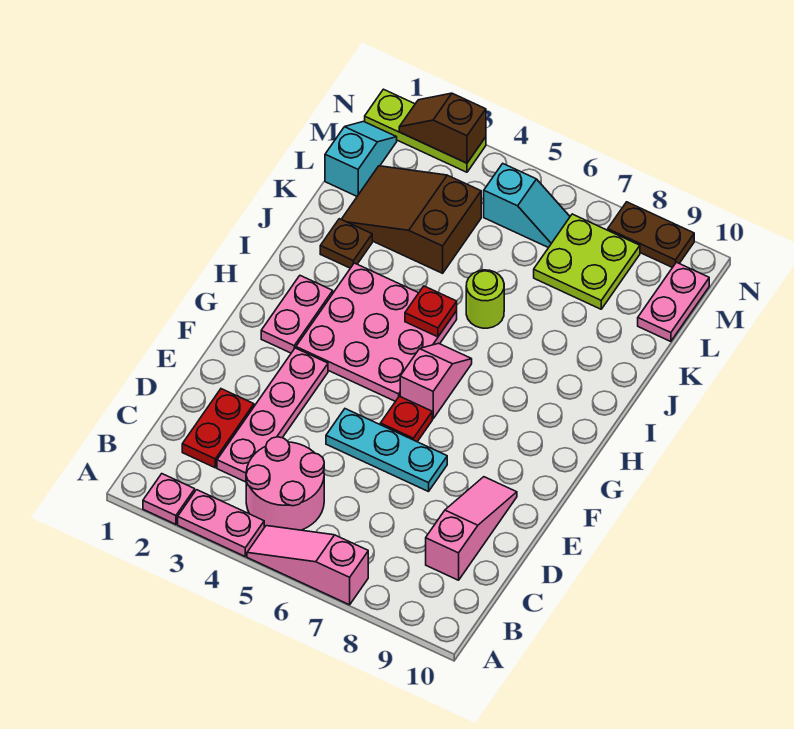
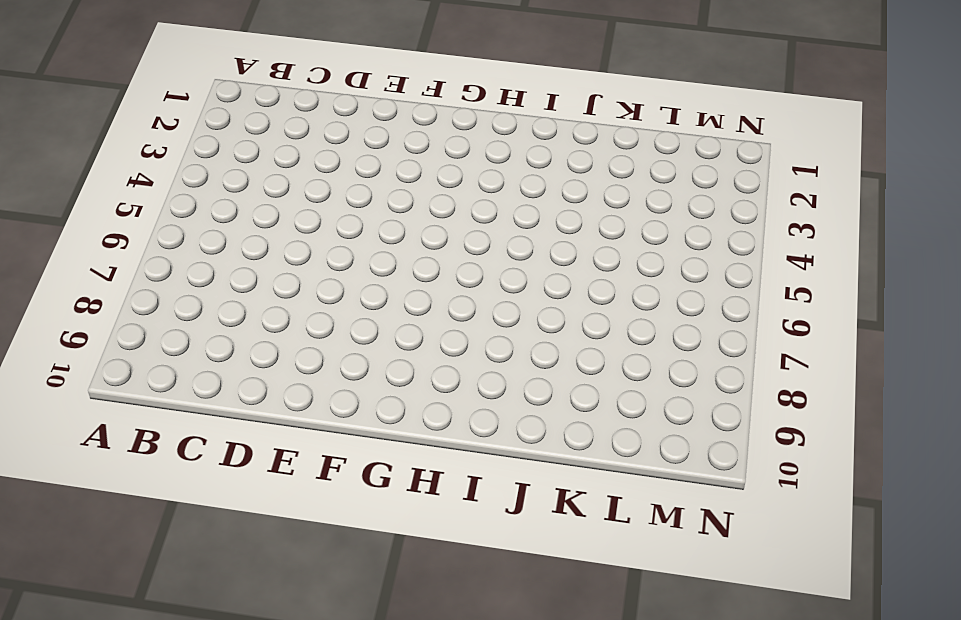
none -> pink 1x1 plate [143,474,195,524]
none -> pink 1x2 plate [178,490,264,556]
none -> pink 1x3 slope [247,526,368,605]

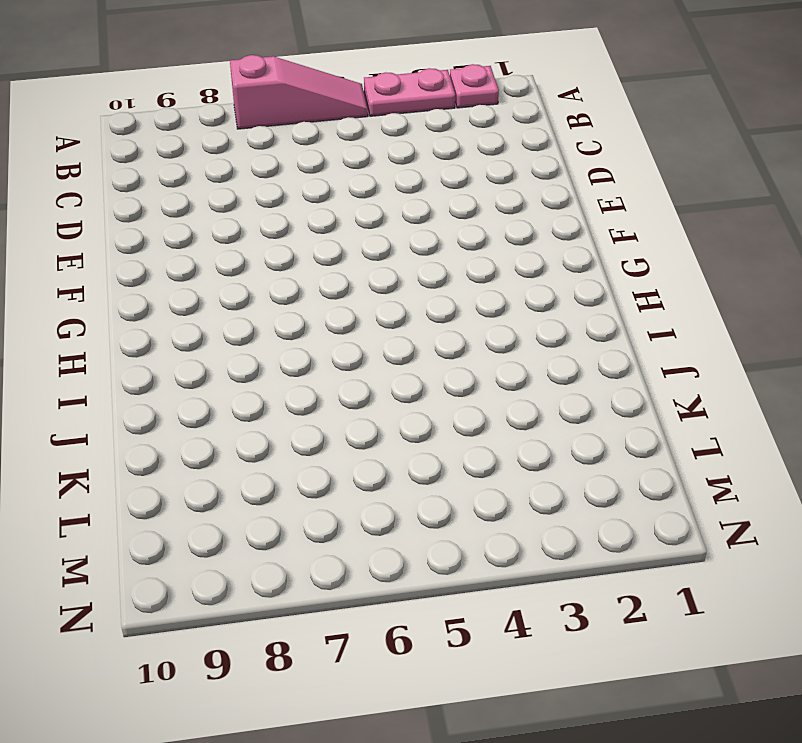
none -> pink 2x2 round brick [246,437,324,530]
none -> red 1x2 plate [182,389,254,468]
none -> pink 1x4 plate [217,348,328,482]

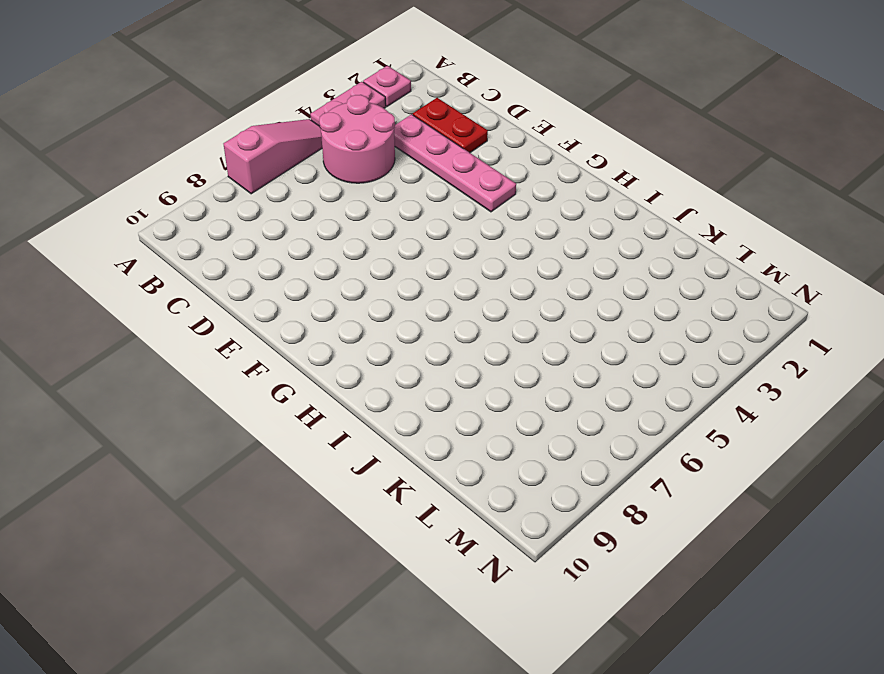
none -> pink 1x3 slope [426,477,517,580]
none -> cyan 1x3 plate [326,409,447,492]
none -> red 1x1 plate [380,396,432,442]

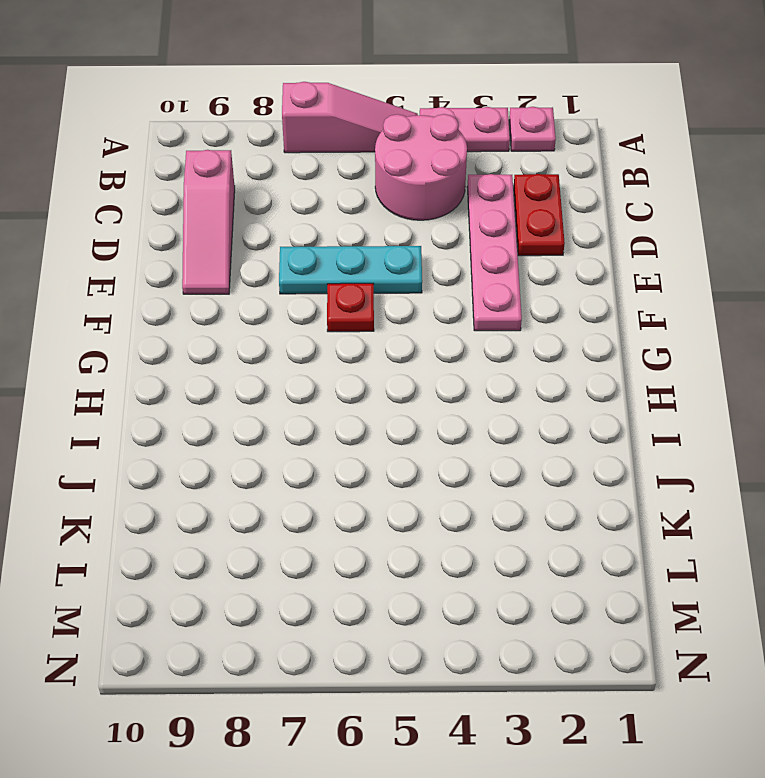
none -> pink 1x2 plate [261,276,333,353]
none -> pink 3x3 plate [296,263,457,401]
none -> pink 1x2 slope [400,343,472,419]

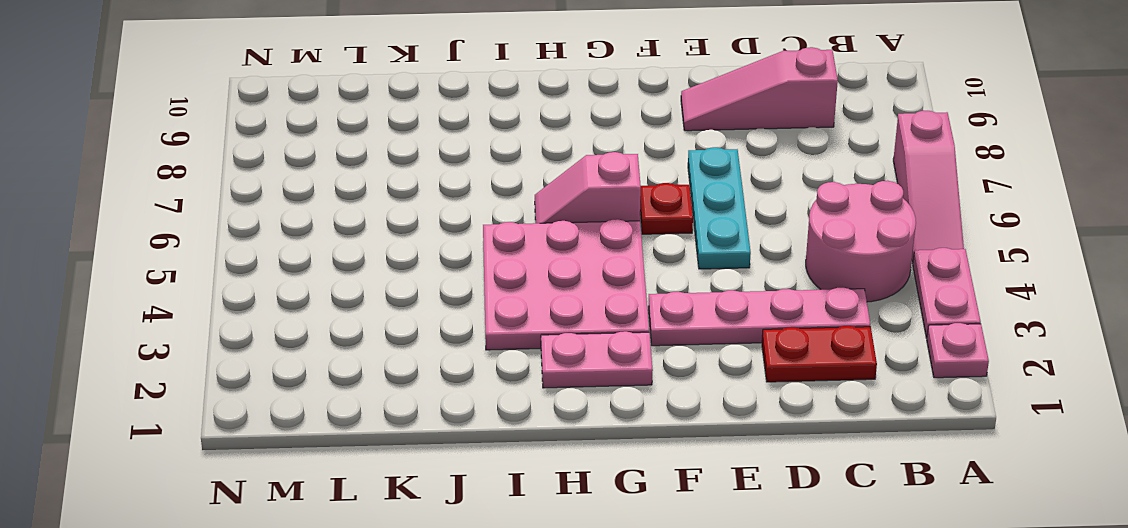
none -> brown 1x1 plate [320,219,372,268]
none -> lime 1x1 round brick [466,270,504,328]
none -> brown 2x3 slope [341,166,481,273]

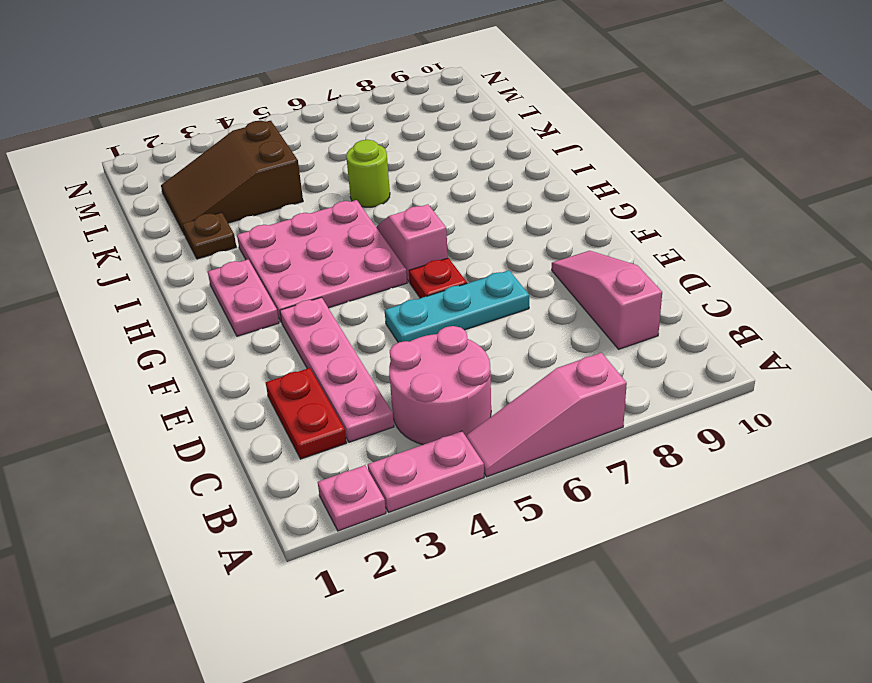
none -> cyan 1x2 slope [325,122,397,196]
none -> lime 2x2 plate [534,214,640,309]
none -> pink 1x2 plate [638,262,709,342]

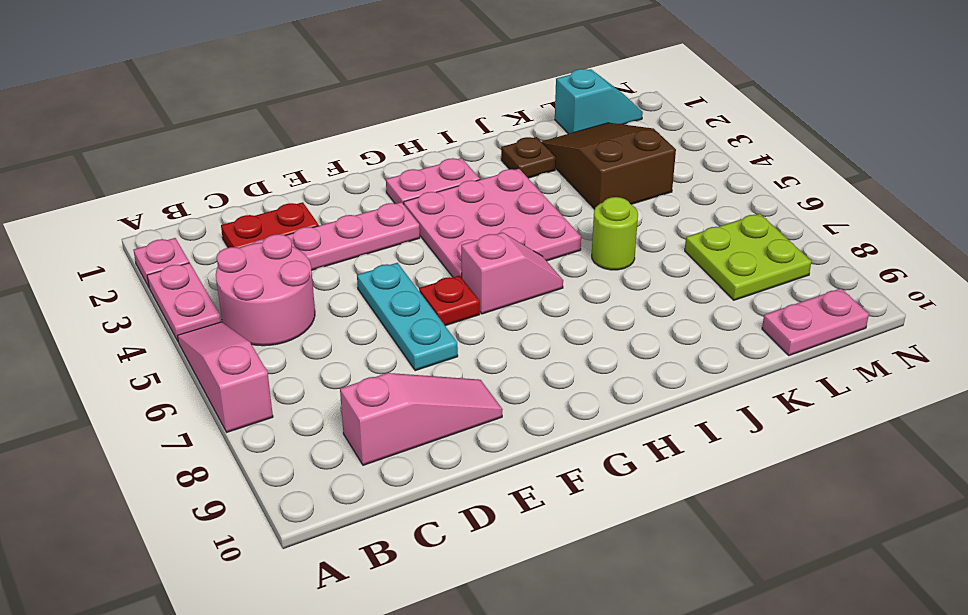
none -> cyan 1x2 slope [484,164,570,248]
none -> lime 1x3 plate [365,89,486,172]
none -> brown 1x2 plate [608,202,694,267]

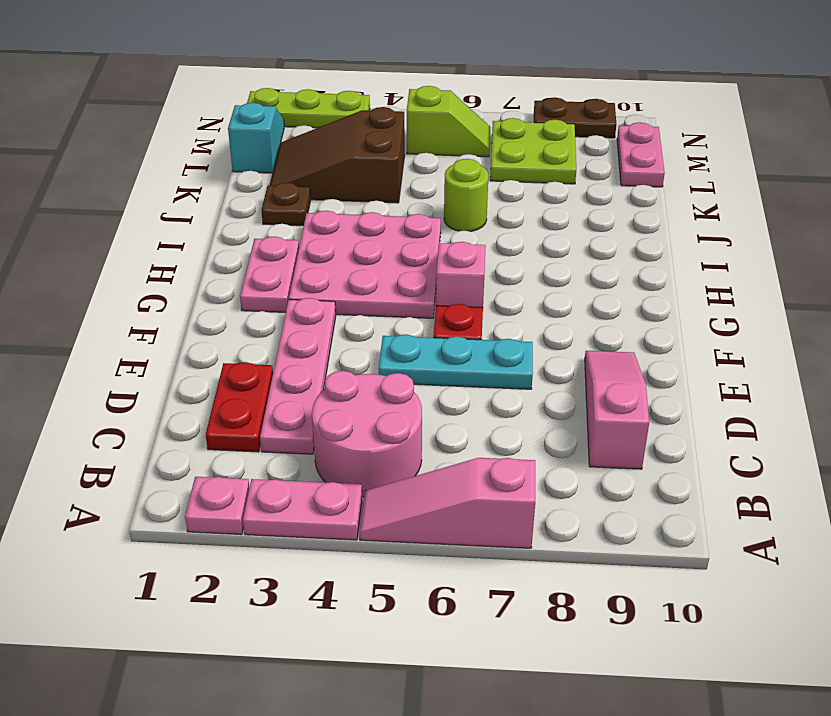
lime 1x2 slope [407,86,490,157] -> cyan 1x2 slope [484,164,570,248]
none -> red 1x1 plate [405,286,457,337]
none -> brown 1x2 slope [399,93,486,163]

